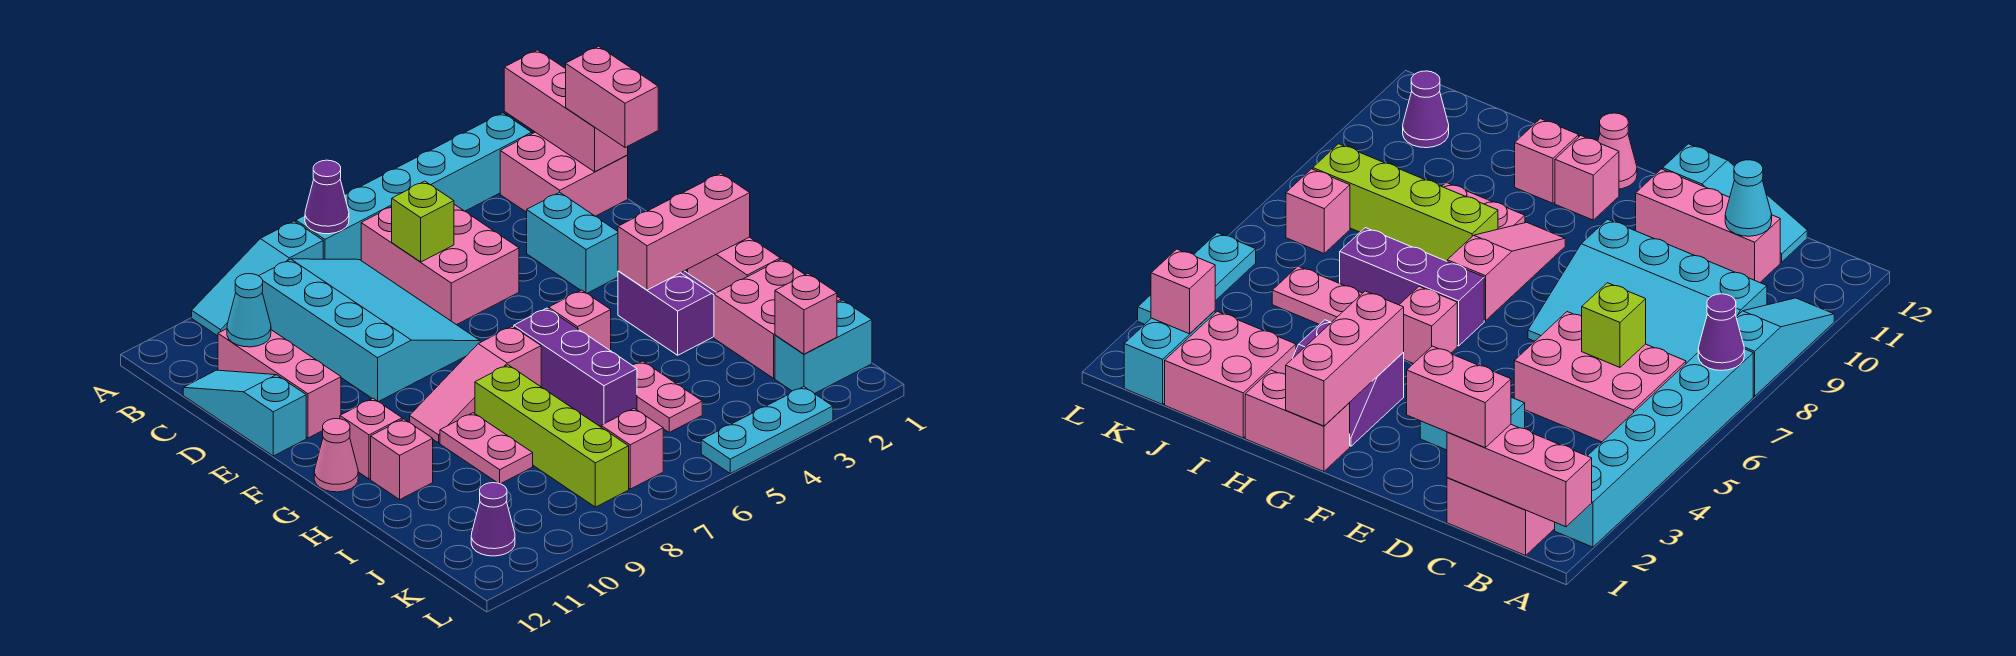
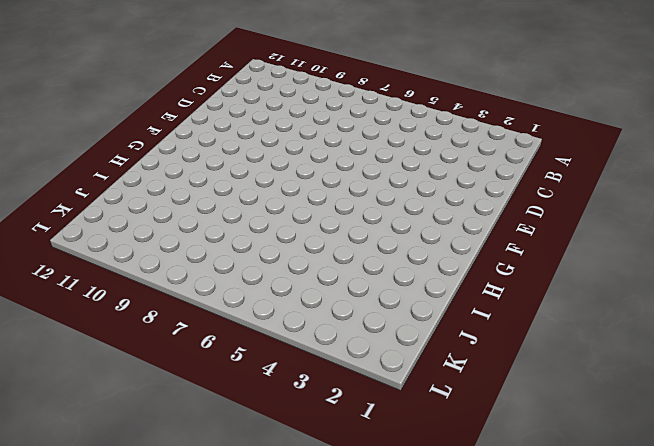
none -> cyan 1x6 brick [296,113,532,260]
none -> cyan 1x3 slope [192,221,323,336]
none -> pink 2x2 brick [500,132,628,216]
none -> pink 2x3 brick [361,204,519,325]

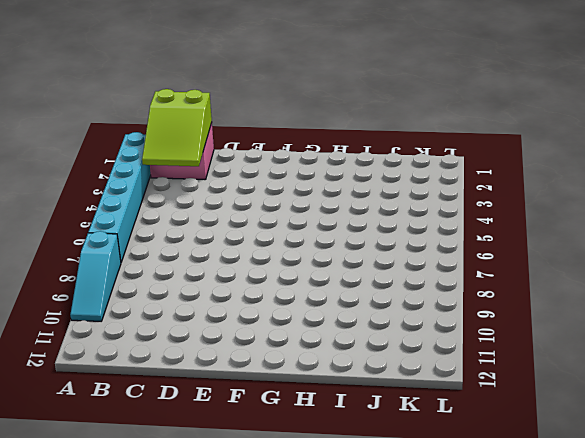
lime 2x3 slope [142,89,212,166] -> pink 1x3 brick [504,50,628,172]
none -> pink 2x3 brick [361,204,519,325]
none -> cyan 3x4 slope [259,259,480,402]
none -> pink 1x3 brick [218,329,341,438]
none -> cyan 1x3 slope [183,370,306,456]

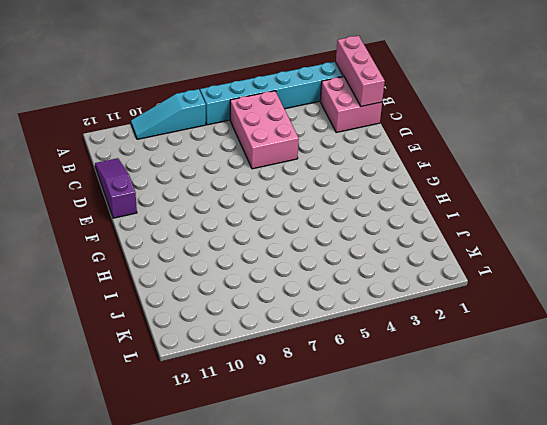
purple 1x3 slope [95,158,137,218] -> cyan 1x3 slope [183,370,306,456]
none -> cyan 3x4 slope [259,259,480,402]
none -> pink 1x3 brick [218,329,341,438]
none -> cyan 1x2 brick [527,192,618,293]
none -> pink 1x2 brick [688,237,780,293]

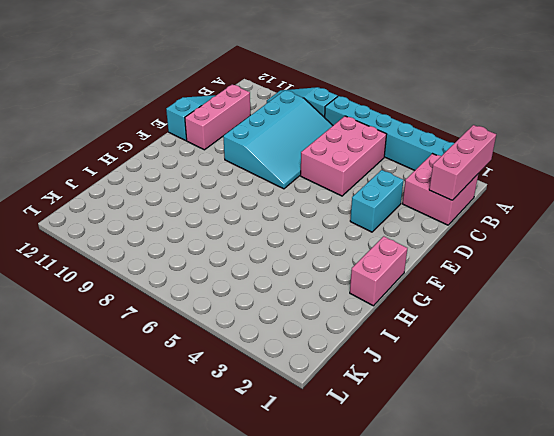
none -> purple 2x2 slope [618,271,716,355]
none -> pink 1x1 brick [549,290,611,351]
none -> purple 1x3 brick [514,308,637,427]
none -> pink 1x3 slope [410,326,541,443]

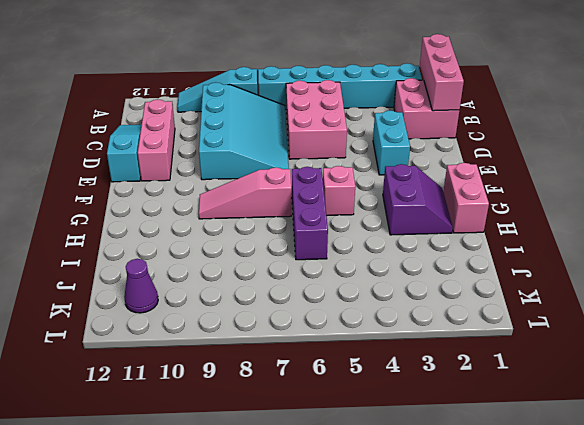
none -> pink 1x1 brick [340,398,402,479]
none -> pink 1x1 cone [314,419,358,492]
none -> lime 1x4 brick [475,365,629,507]
none -> pink 1x2 plate [440,413,533,484]

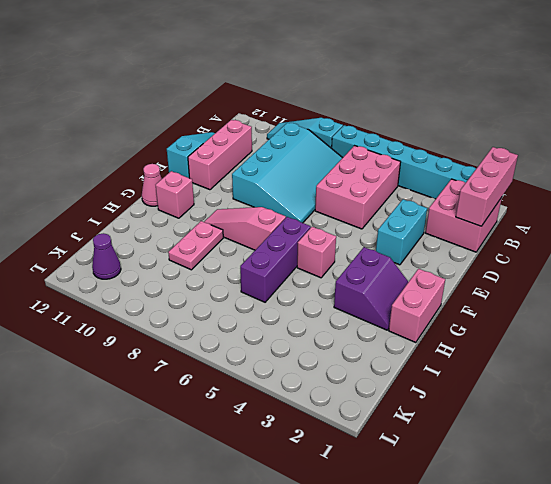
none -> lime 1x4 brick [475,365,629,507]
none -> pink 1x1 brick [371,419,433,500]
none -> pink 2x2 brick [714,259,841,378]
none -> pink 1x2 plate [632,361,702,432]

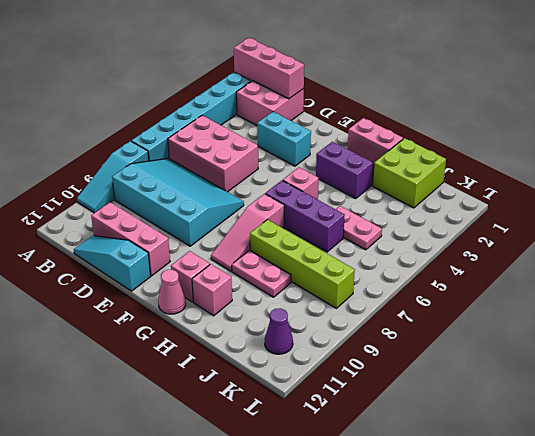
lime 2x2 brick [373,138,446,208] -> pink 2x2 brick [714,259,841,378]
none -> cyan 1x2 brick [775,300,872,394]
none -> pink 1x1 brick [601,408,663,489]
none -> cyan 1x3 plate [701,387,833,473]
none -> purple 1x1 cone [305,160,349,234]

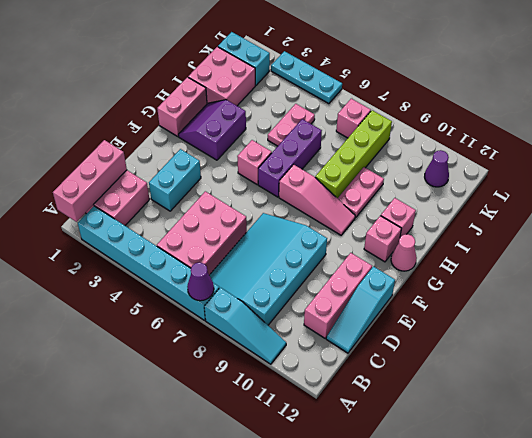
none -> lime 1x1 brick [392,181,454,262]
none -> cyan 1x1 cone [227,274,271,347]
none -> pink 1x3 brick [618,173,750,290]
none -> pink 1x1 brick [775,274,837,354]

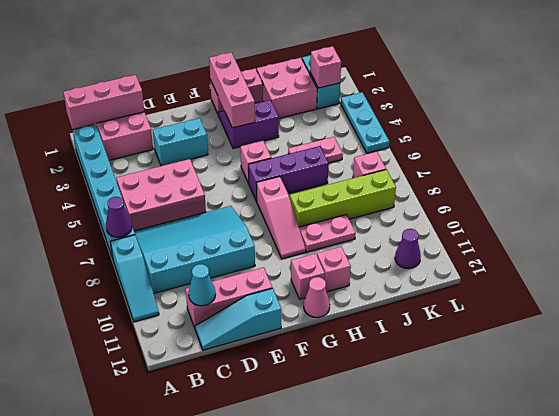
none -> lime 1x1 brick [392,181,454,262]
none -> pink 1x2 brick [566,46,658,148]

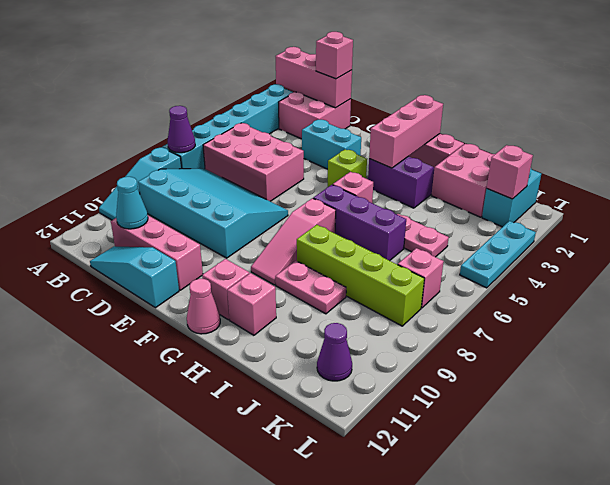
pink 1x1 brick [316,32,353,79] -> pink 1x2 brick [566,46,658,148]
lime 1x1 brick [328,149,367,187] -> lime 1x1 brick moved to [392,181,454,262]

